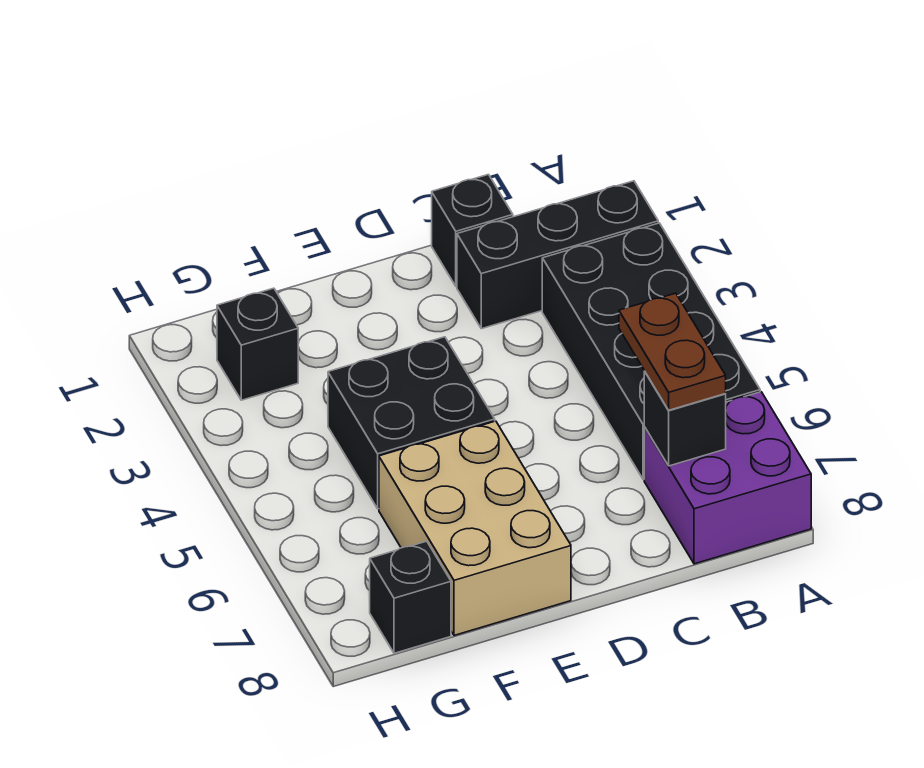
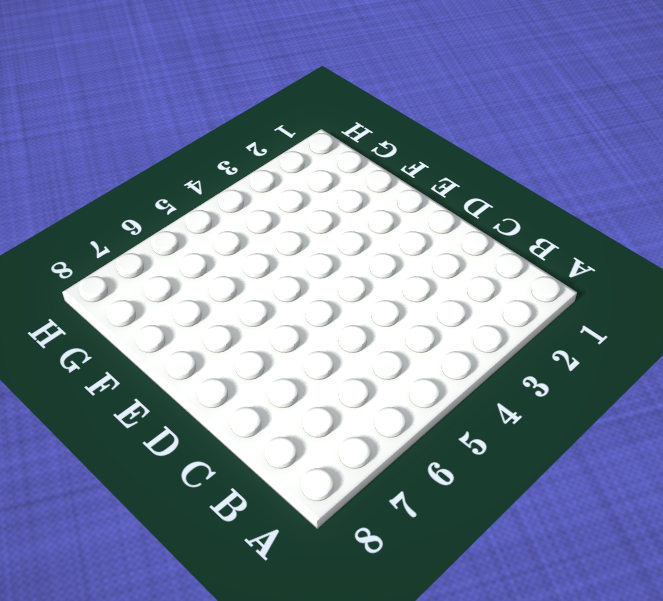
none -> black 1x3 brick [457,181,658,329]
none -> black 2x4 brick [542,223,760,480]

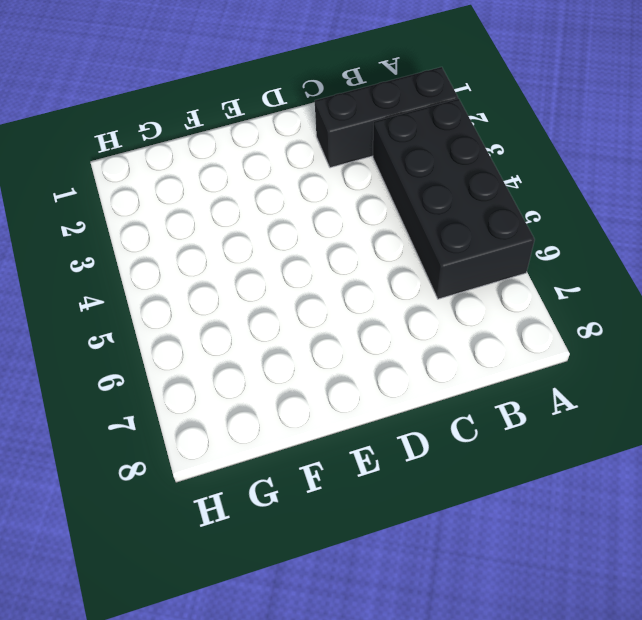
none -> purple 2x2 brick [644,392,811,564]
none -> black 1x1 brick [432,175,513,286]

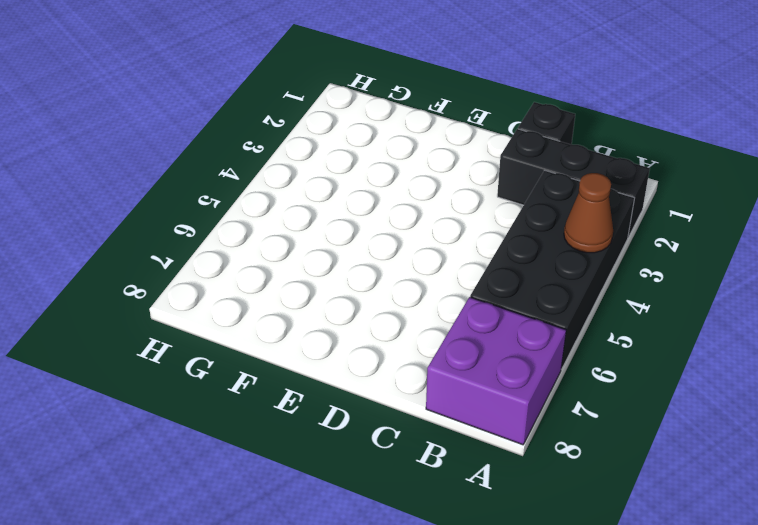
brown 1x1 cone [564,173,613,253] -> none
none -> black 2x2 brick [328,337,495,509]
none -> tan 2x3 brick [379,421,571,635]

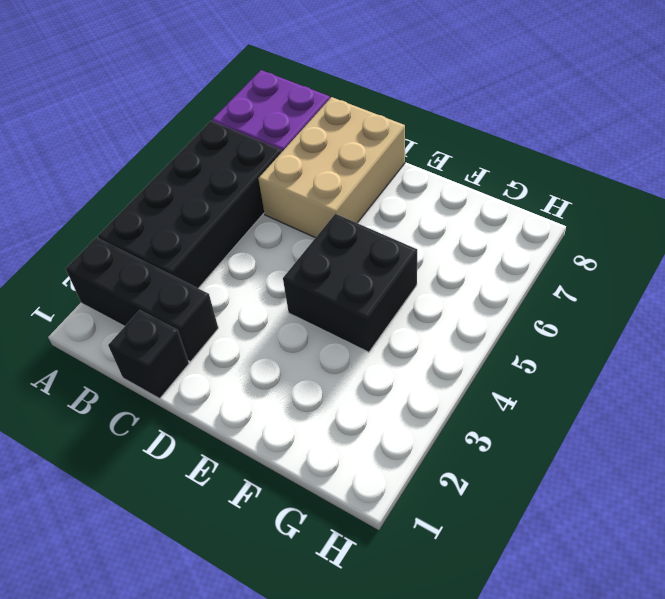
tan 2x3 brick [258,97,405,238] -> tan 2x3 brick moved to [379,421,571,635]
none -> black 1x1 brick [217,288,298,400]
none -> black 1x1 brick [370,541,451,653]

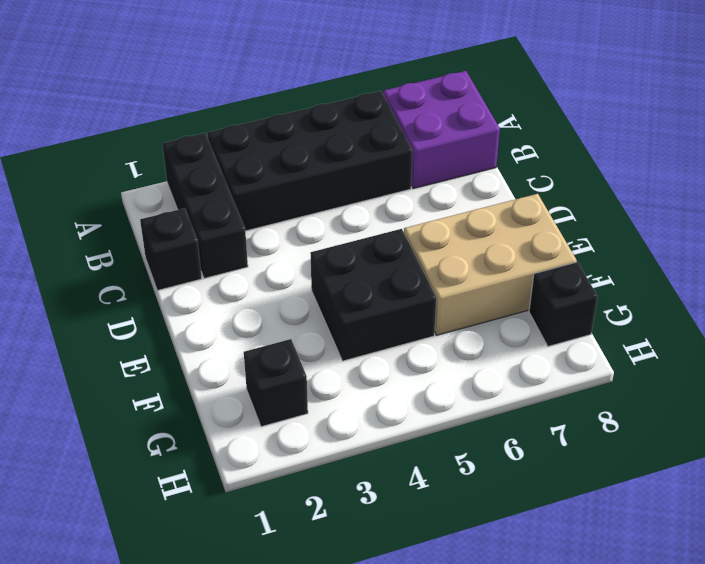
none -> black 1x1 brick [644,371,726,466]
none -> brown 1x2 plate [619,293,726,410]

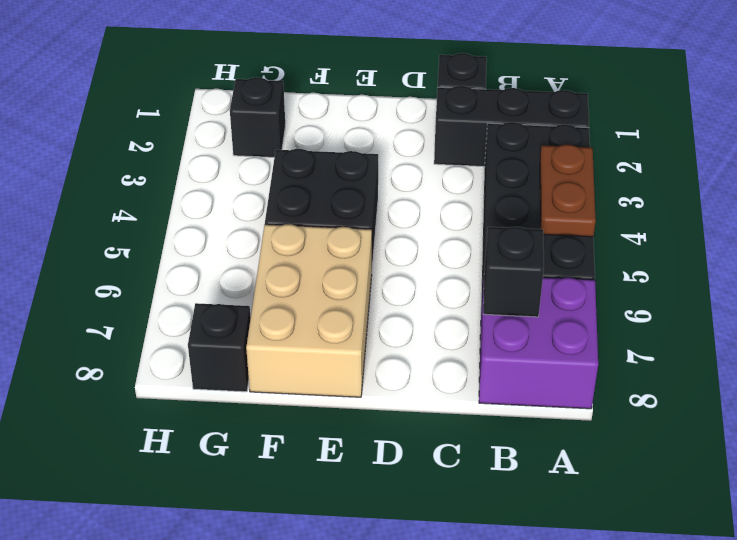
brown 1x2 plate [540,144,596,237] -> brown 1x2 plate moved to [619,293,726,410]

